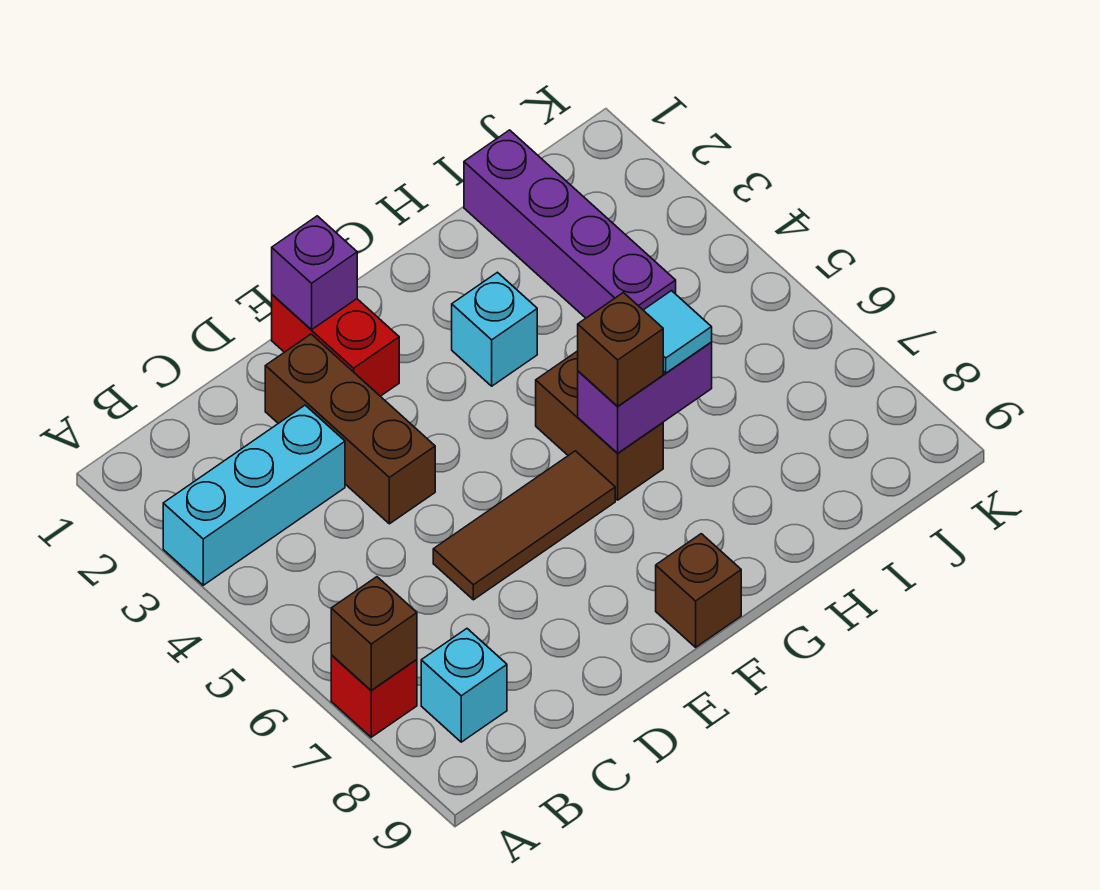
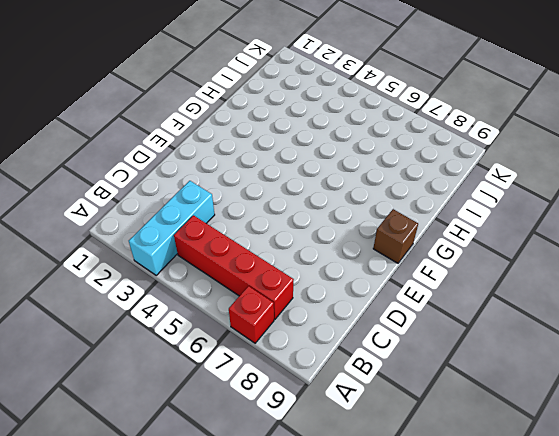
red 1x4 brick [174,215,294,320] -> none
none -> cyan 1x1 brick [421,629,507,742]
none -> brown 1x3 brick [265,334,435,524]
none -> brown 1x3 tile [433,451,615,600]

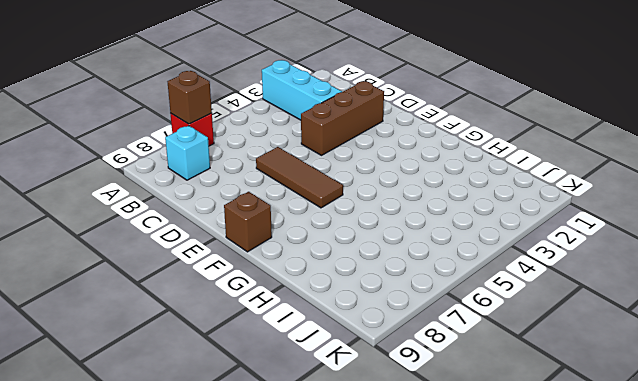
none -> red 1x2 brick [272,295,399,396]
none -> cyan 1x1 brick [452,272,537,386]
none -> brown 1x2 brick [536,351,663,500]

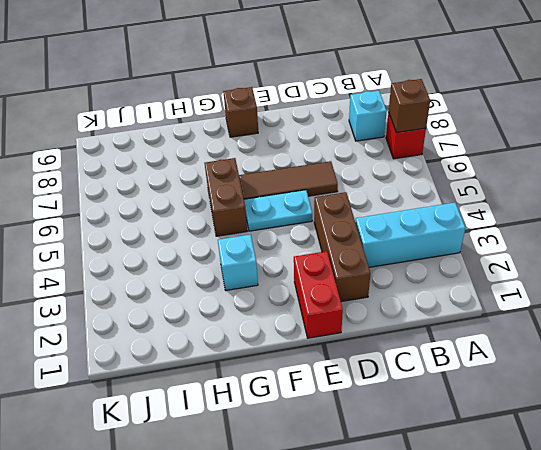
cyan 1x2 plate [244,190,312,231] -> none
none -> purple 1x4 brick [464,130,676,318]
none -> purple 1x1 brick [272,216,357,330]
none -> purple 1x2 brick [578,343,712,453]

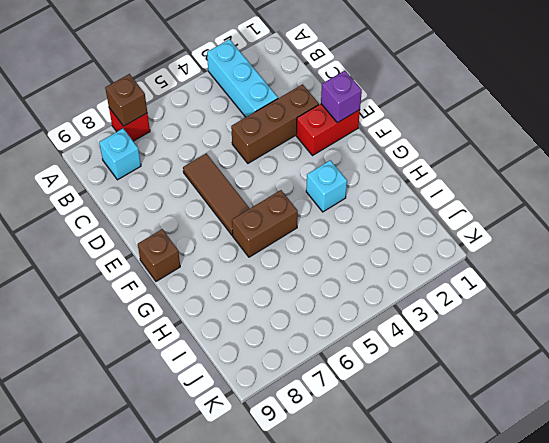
none -> purple 1x4 brick [464,130,676,318]
none -> purple 1x2 brick [578,343,712,453]
none -> brown 1x1 brick [578,293,663,406]

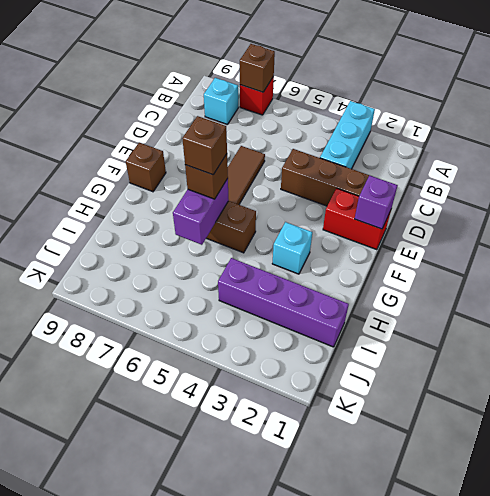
brown 1x1 brick [182,116,227,175] -> none
none -> cyan 1x1 tile [643,291,712,373]

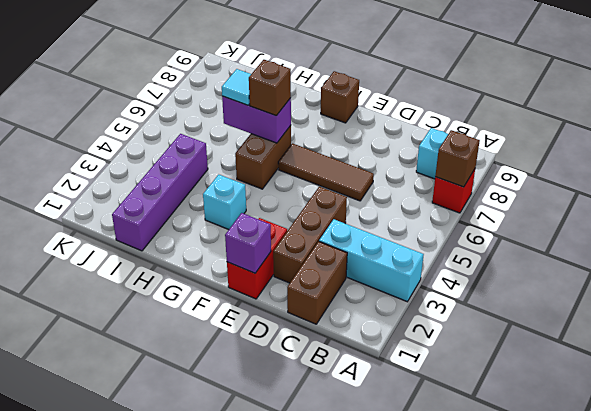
brown 1x2 brick [287,241,347,324] -> none

